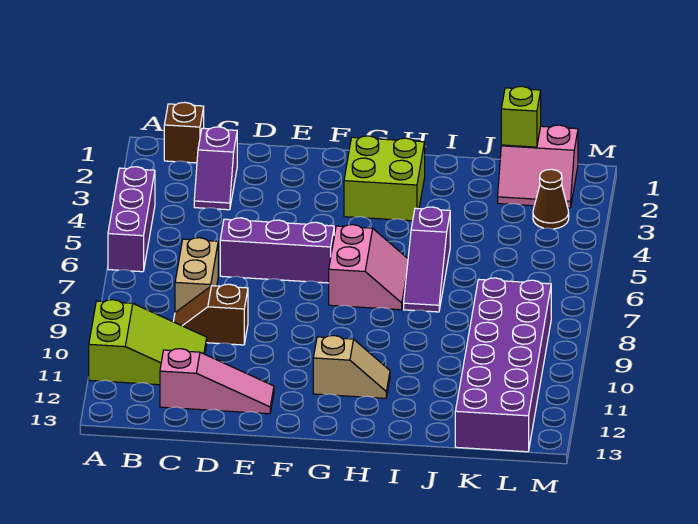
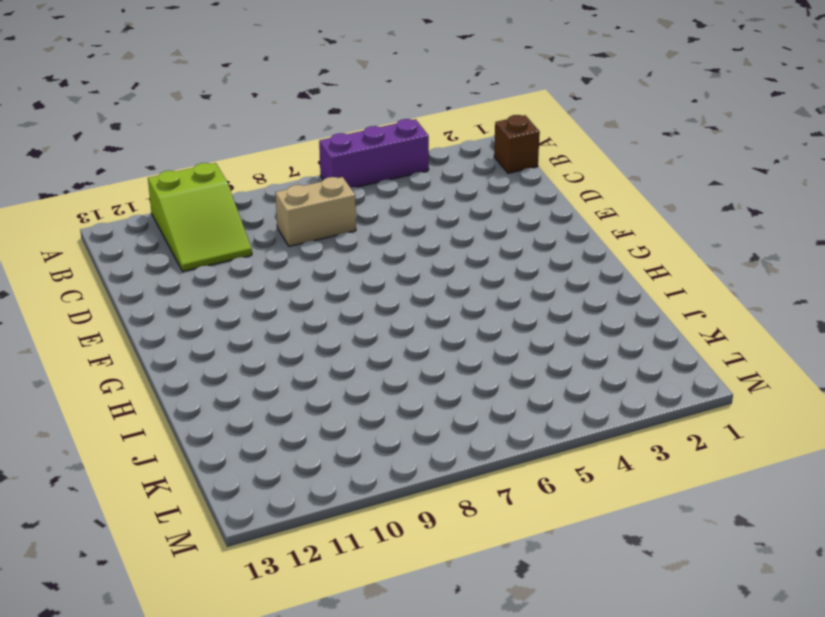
none -> purple 1x2 slope [194,127,237,210]
none -> brown 1x2 slope [173,284,248,345]
none -> pink 1x3 slope [160,349,274,414]

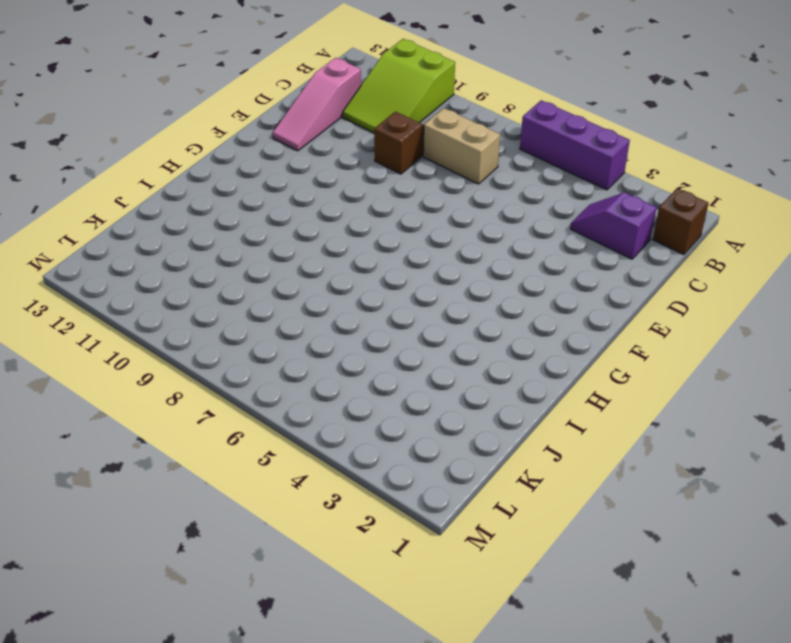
none -> purple 1x3 brick [220,218,334,283]
none -> lime 2x2 brick [344,136,425,221]
none -> pink 2x2 slope [329,225,408,310]

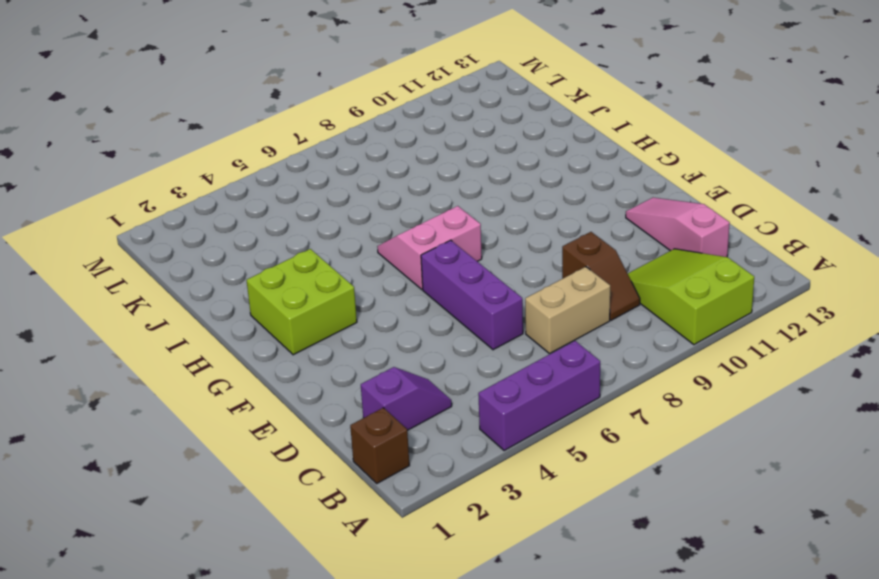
none -> tan 1x2 slope [313,336,390,398]
none -> purple 1x3 slope [404,207,450,312]
none -> pink 2x2 slope [498,125,578,208]

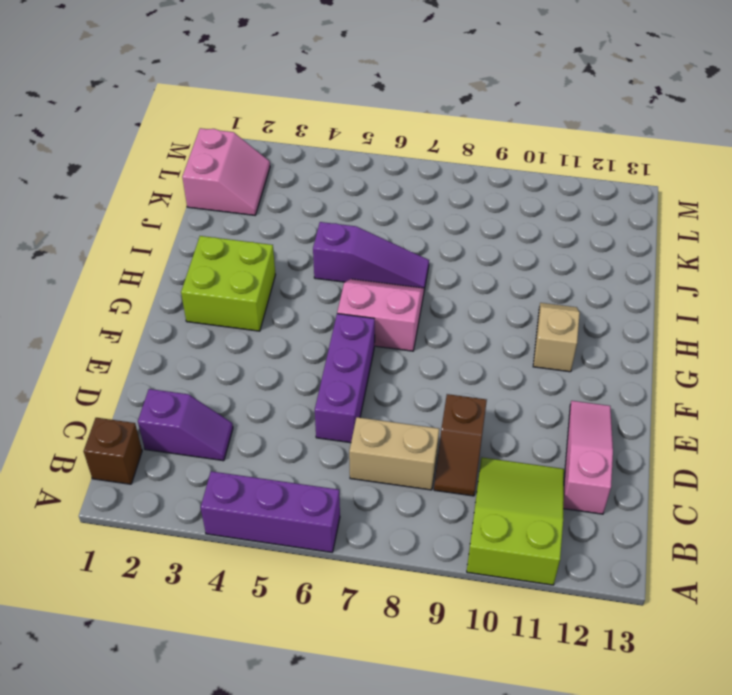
none -> purple 2x6 brick [455,278,551,452]
none -> brown 1x1 cone [533,169,569,229]
none -> lime 1x1 brick [501,86,541,147]

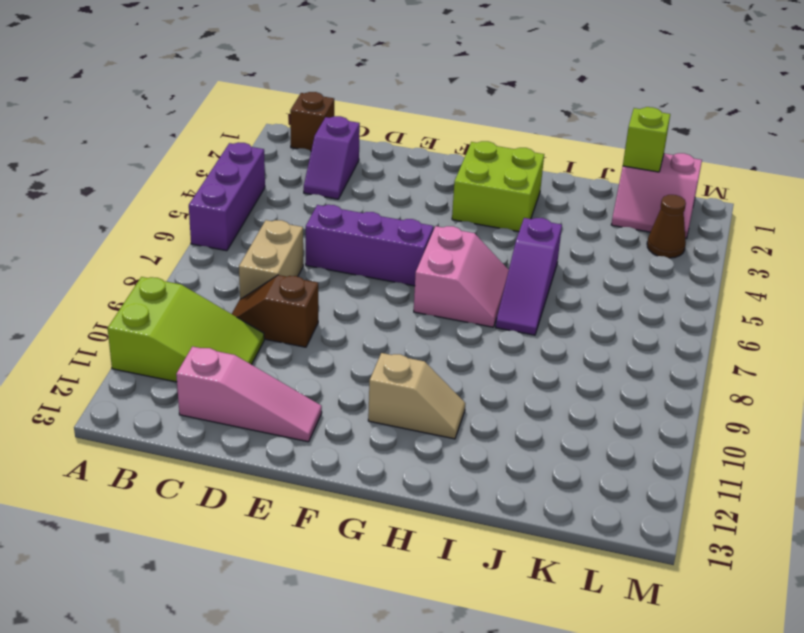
none -> purple 2x6 brick [455,278,551,452]

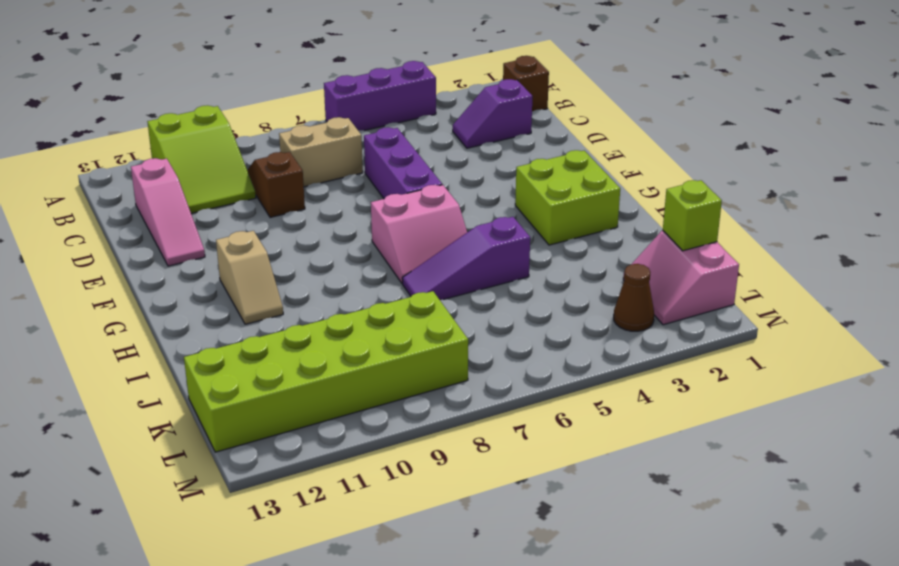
lime 2x6 brick [184,291,468,452] -> purple 2x6 brick [455,278,551,452]

